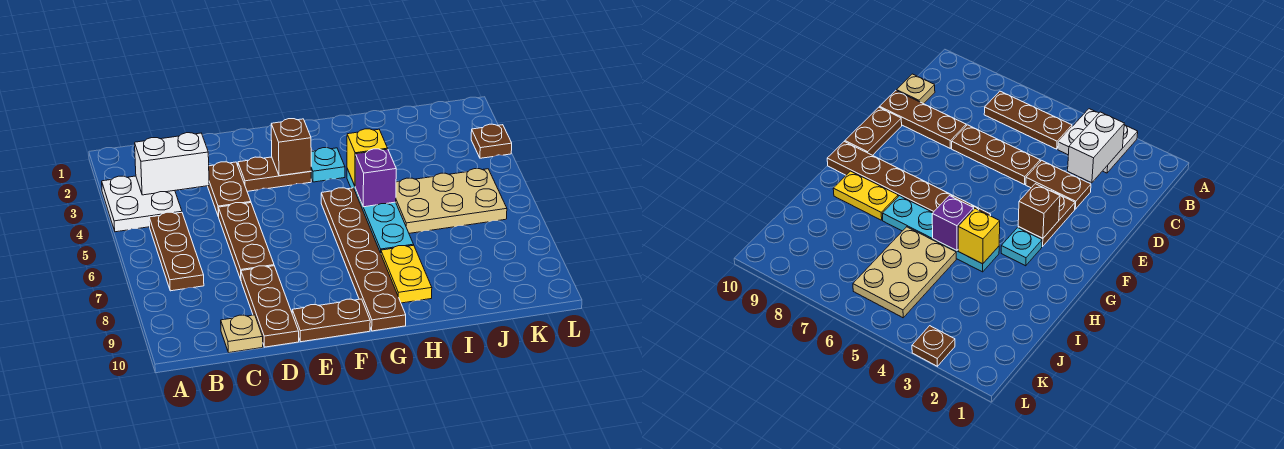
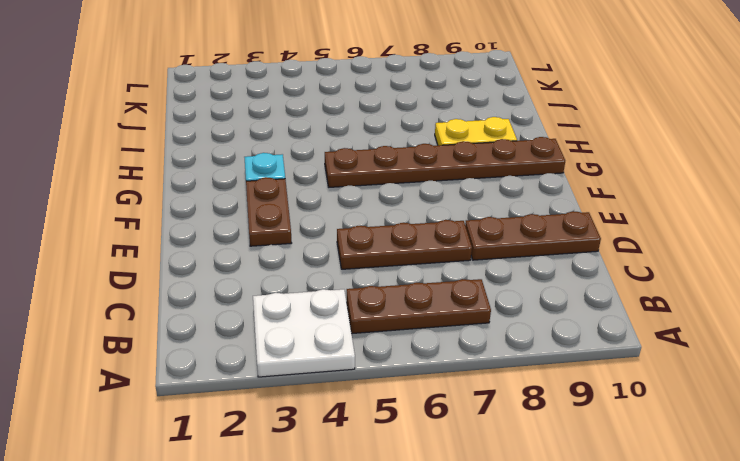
none -> tan 1x1 plate [221,315,263,353]
none -> brown 1x2 plate [208,162,251,217]
none -> brown 1x2 plate [292,299,370,342]

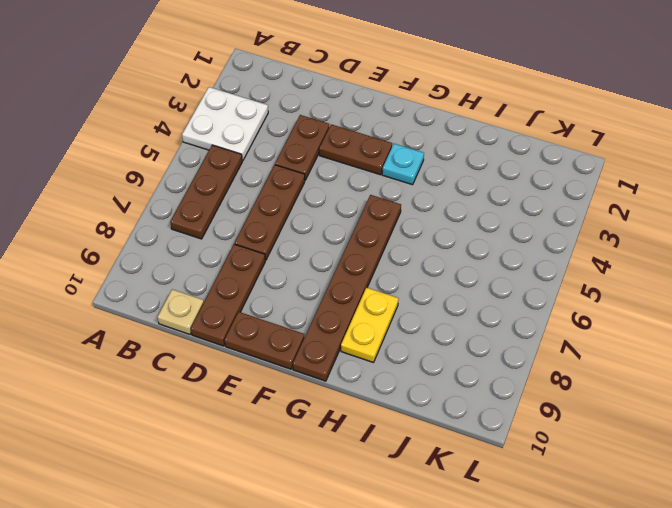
none -> cyan 1x4 plate [347,169,414,253]
none -> tan 2x3 plate [396,169,507,233]
none -> brown 1x1 plate [471,124,512,158]

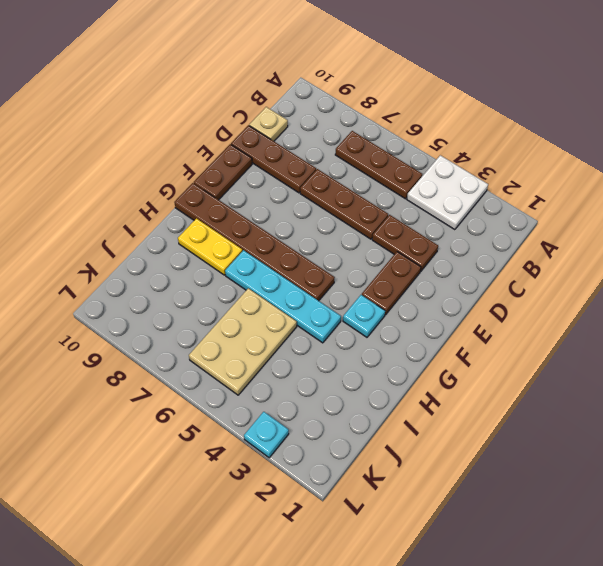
cyan 1x1 plate [244,412,289,458] -> brown 1x1 plate [471,124,512,158]
none -> white 1x2 brick [135,133,209,195]
none -> brown 1x1 brick [271,119,311,176]
none -> yellow 1x1 brick [347,129,388,186]

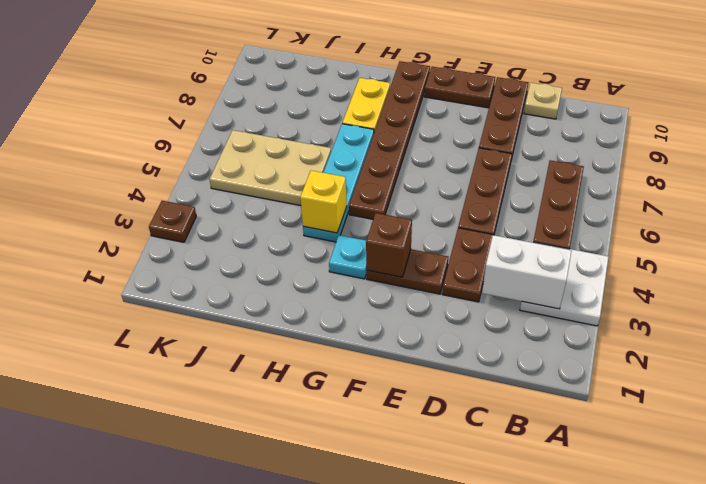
none -> purple 1x1 brick [355,149,396,207]

